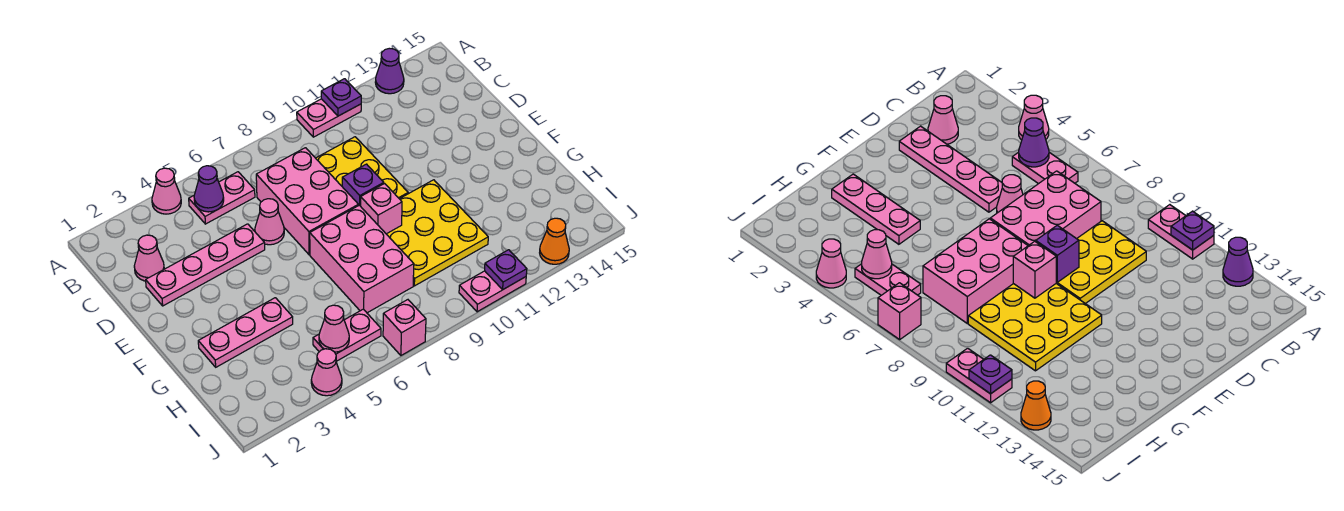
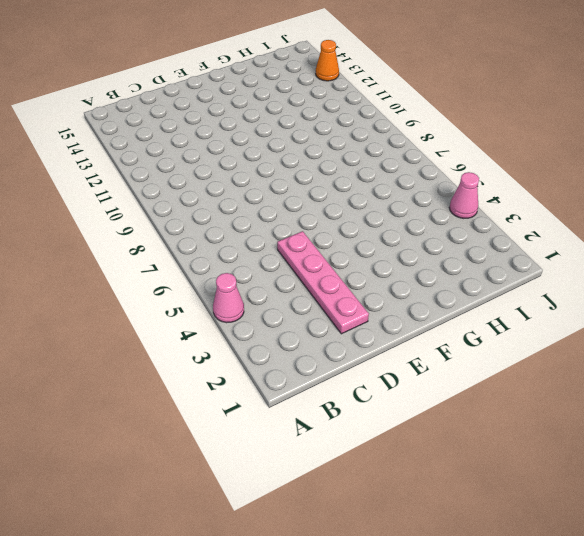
none -> pink 1x2 plate [297,99,361,137]
none -> purple 1x1 cone [375,48,404,94]
none -> pink 1x2 plate [189,172,255,224]

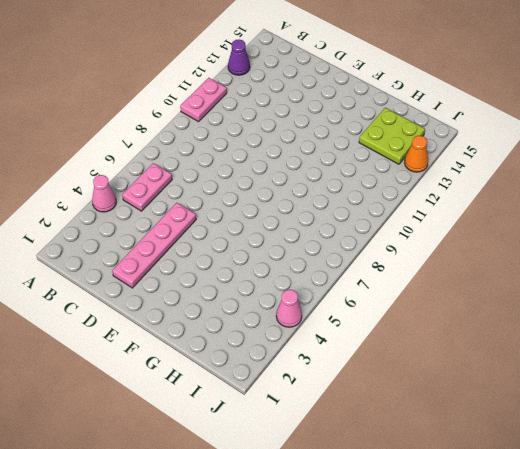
lime 2x2 plate [359,108,425,164] -> none
none -> pink 1x1 cone [134,235,164,281]
none -> pink 2x3 brick [256,148,358,255]
none -> yellow 2x3 plate [316,137,408,199]

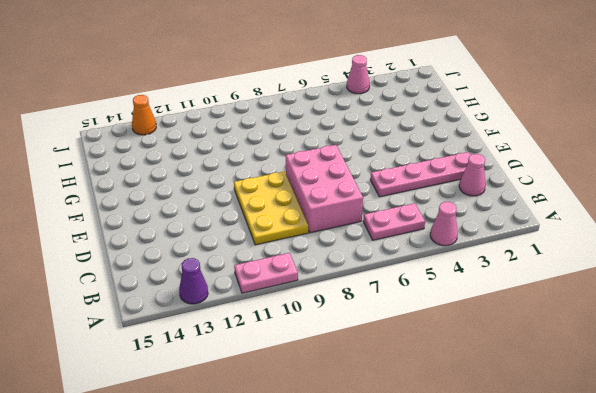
none -> pink 1x1 cone [255,199,284,245]
none -> pink 2x3 brick [310,205,414,313]
none -> yellow 3x3 plate [387,180,488,286]

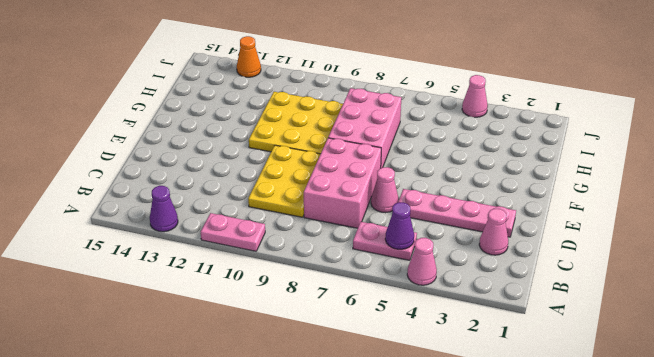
none -> pink 1x3 plate [198,298,293,367]
none -> pink 1x2 plate [313,309,381,361]
none -> pink 1x1 brick [383,300,426,355]

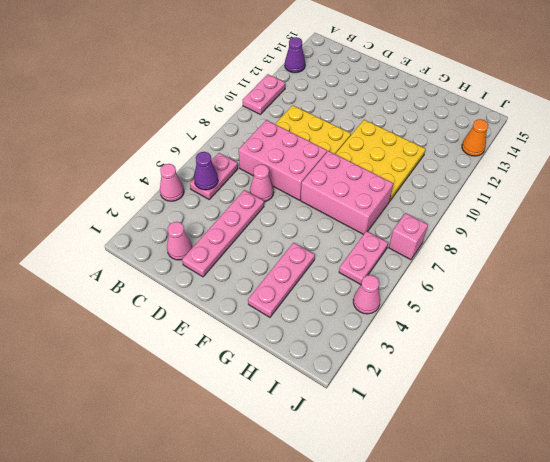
none -> pink 1x2 plate [459,271,526,312]
none -> purple 1x1 plate [321,79,361,116]
none -> purple 1x1 brick [342,164,384,206]

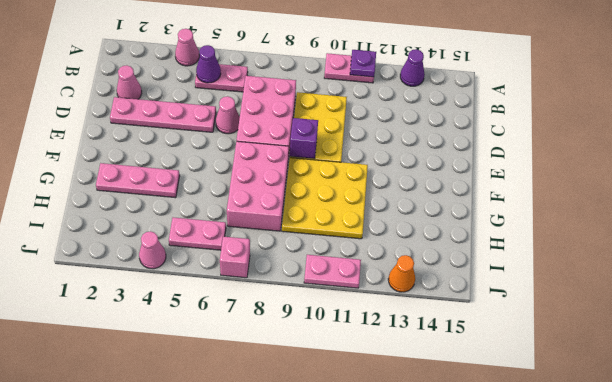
none -> pink 1x1 brick [361,184,402,234]
none -> pink 1x1 cone [319,305,349,352]
none -> purple 1x1 plate [485,250,527,289]

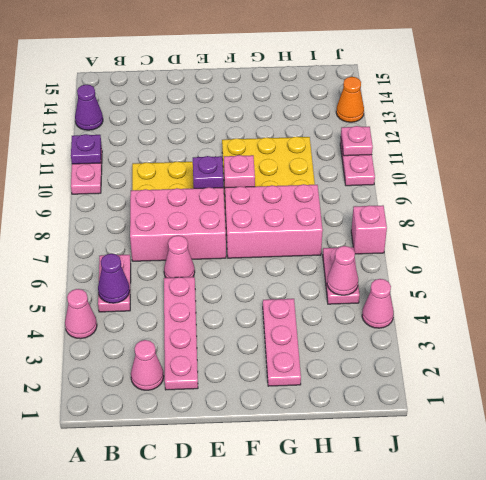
pink 1x1 plate [341,126,373,156] -> purple 1x1 plate [485,250,527,289]

